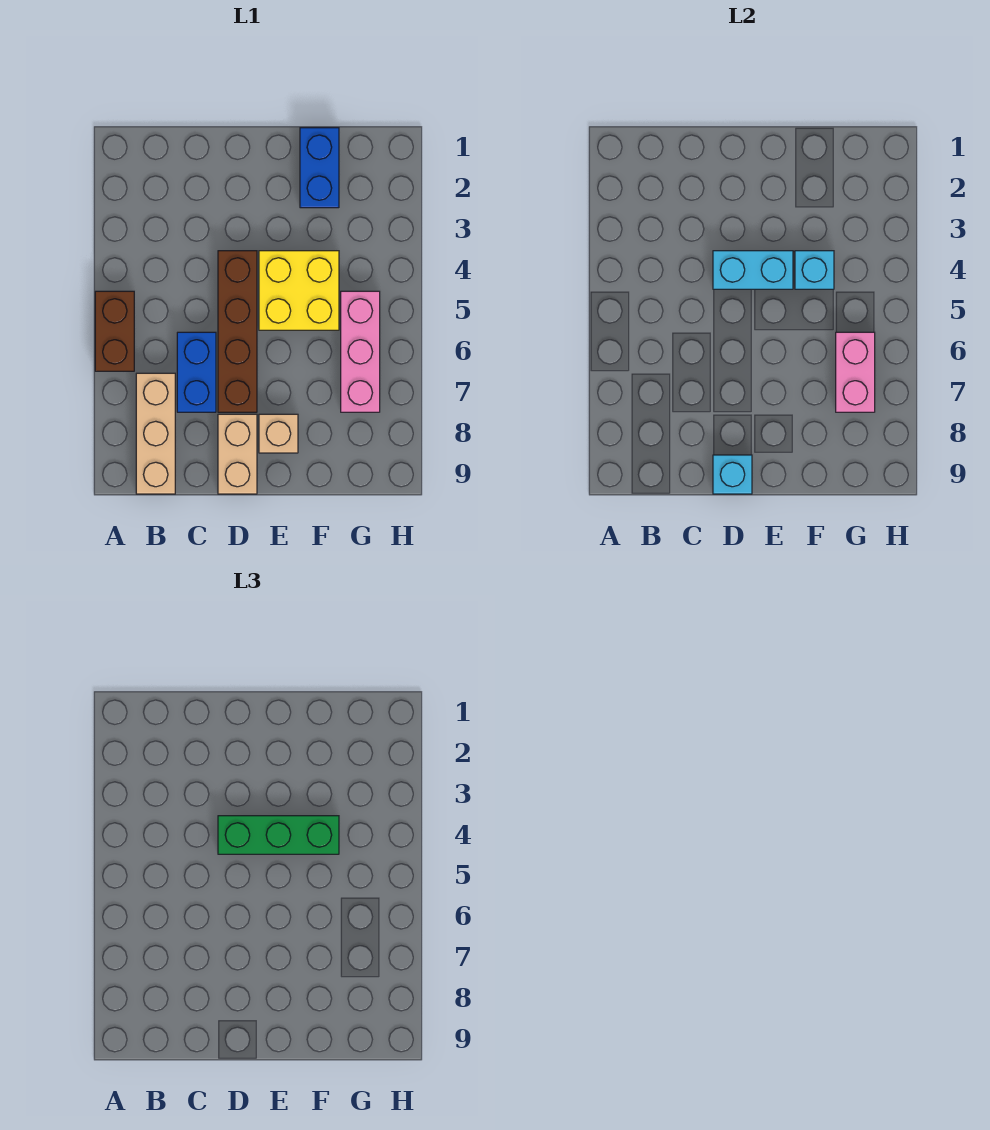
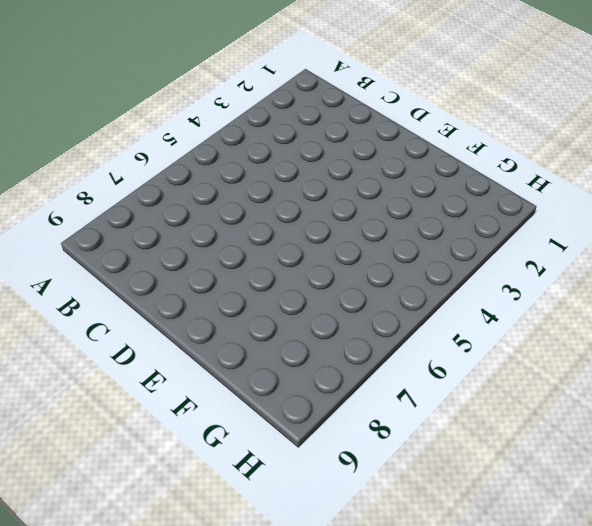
none -> brown 1x2 brick [95,291,134,371]
none -> tan 1x3 brick [136,373,175,494]
none -> blue 1x2 brick [177,332,216,412]

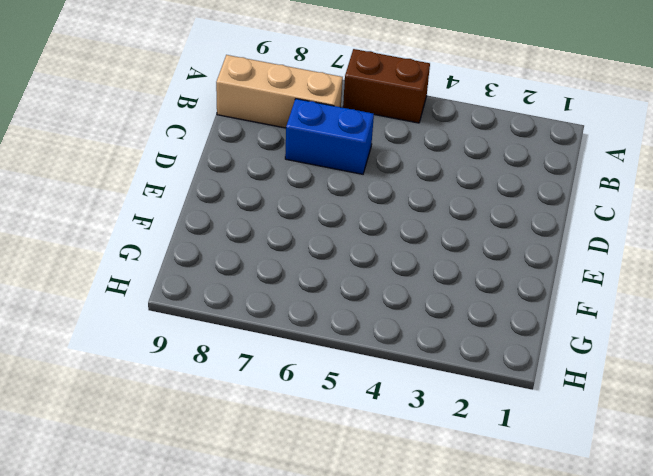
none -> brown 1x4 brick [218,251,257,412]
none -> tan 1x2 brick [218,414,257,494]
none -> yellow 2x2 brick [259,251,339,330]

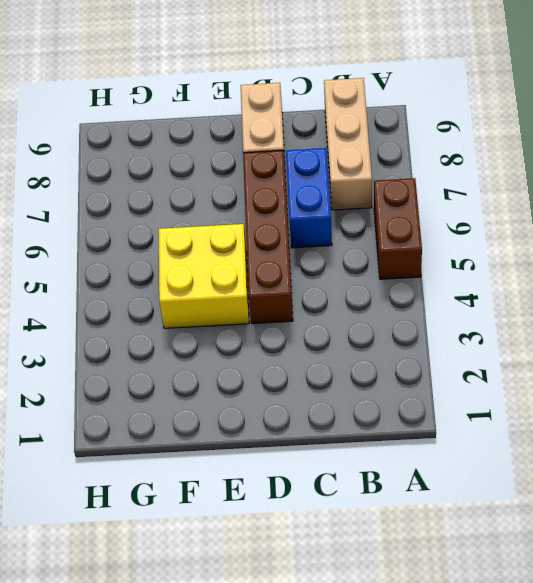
none -> tan 1x1 brick [259,414,298,453]
none -> blue 1x2 brick [300,128,339,208]
none -> pink 1x3 brick [341,291,380,412]

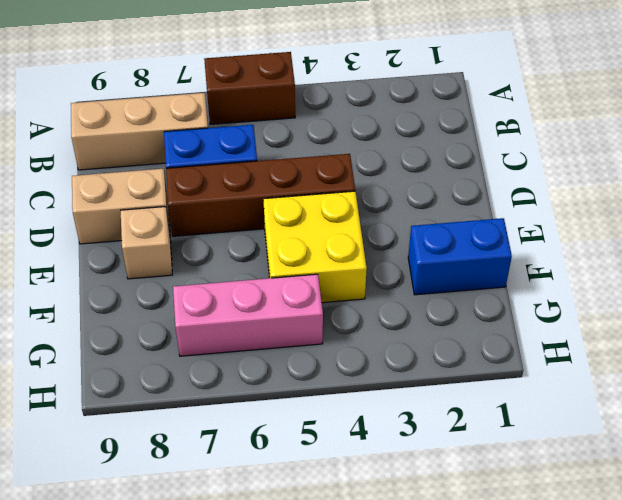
none -> cyan 1x2 brick [713,251,793,289]
none -> cyan 1x1 brick [713,455,752,494]
none -> cyan 1x1 brick [795,251,834,289]

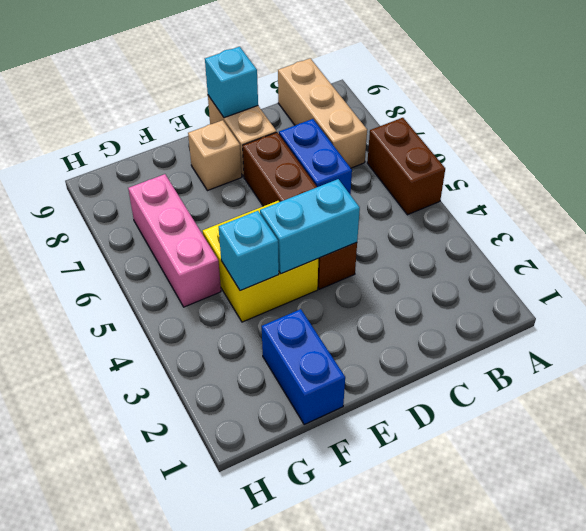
none -> pink 1x2 brick [836,332,875,412]
none -> green 1x3 brick [218,816,339,854]

